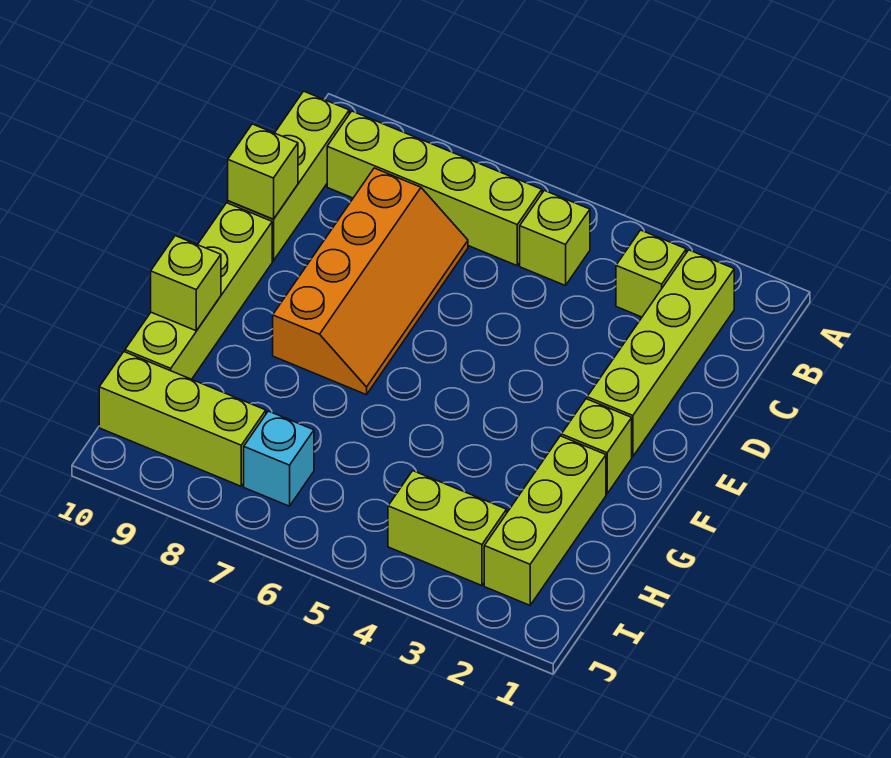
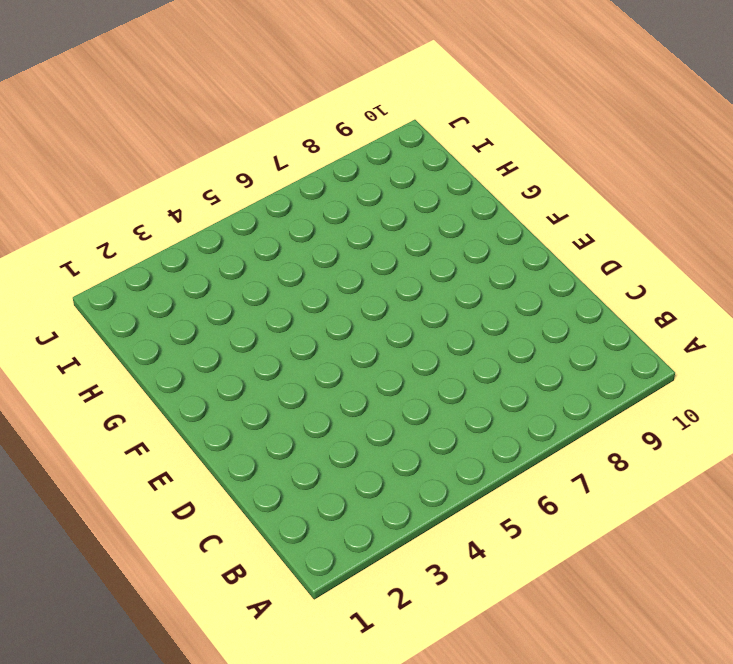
none -> lime 1x4 brick [587,250,734,457]
none -> lime 1x1 brick [616,230,686,317]
none -> lime 1x1 brick [520,190,590,286]

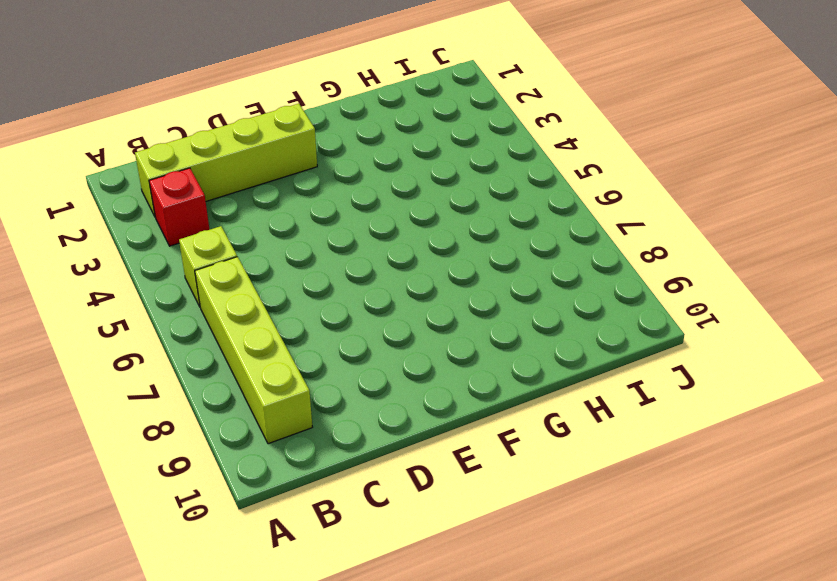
red 1x1 brick [149,168,210,246] -> lime 1x1 brick [616,230,686,317]
none -> lime 1x3 brick [228,91,349,261]
none -> orange 2x4 slope [273,168,468,395]
none -> lime 1x4 brick [125,203,272,379]

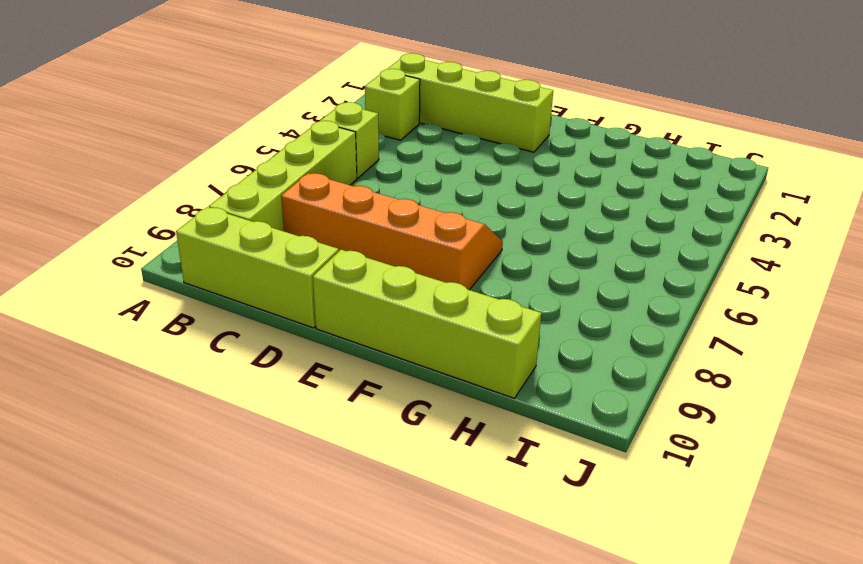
none -> lime 1x1 brick [561,399,632,494]
none -> lime 1x3 brick [484,436,606,605]
none -> lime 1x2 brick [388,471,507,586]

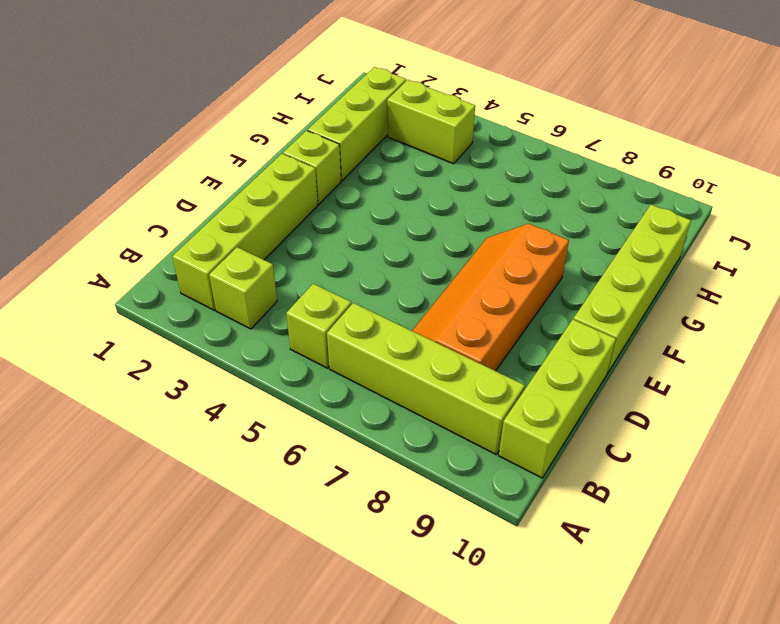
none -> cyan 1x1 brick [244,411,314,506]
none -> lime 1x3 brick [99,352,266,486]
none -> lime 1x1 brick [228,124,298,219]

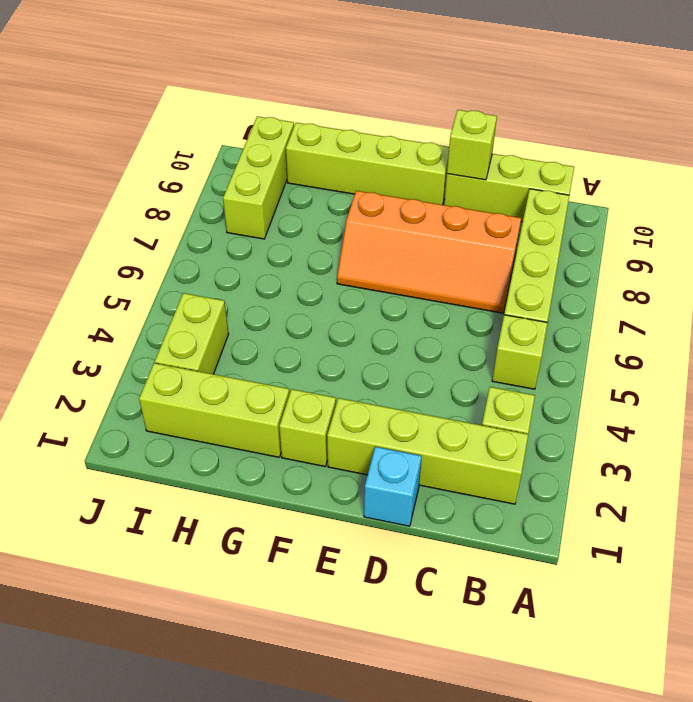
cyan 1x1 brick [364,447,422,526] -> cyan 1x1 brick moved to [244,411,314,506]
none -> lime 1x1 brick [151,236,221,331]

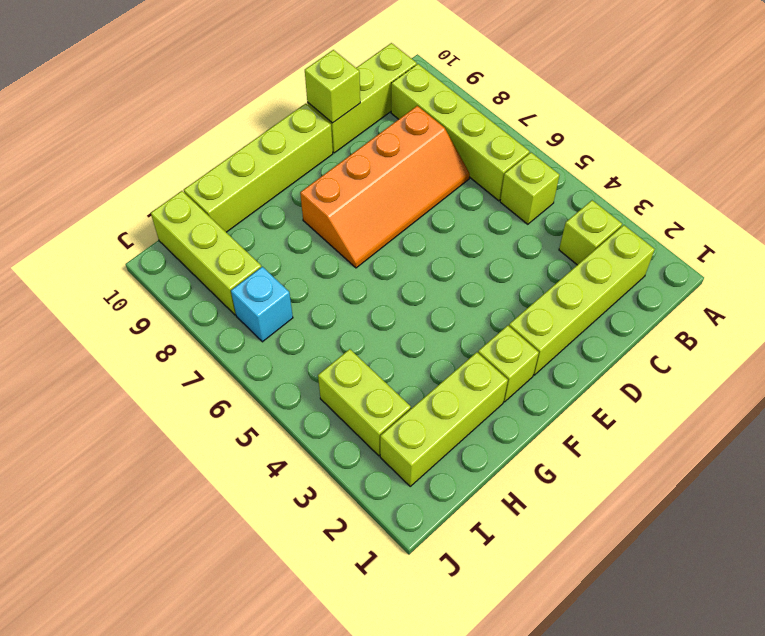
none -> lime 1x1 brick [151,236,221,331]

